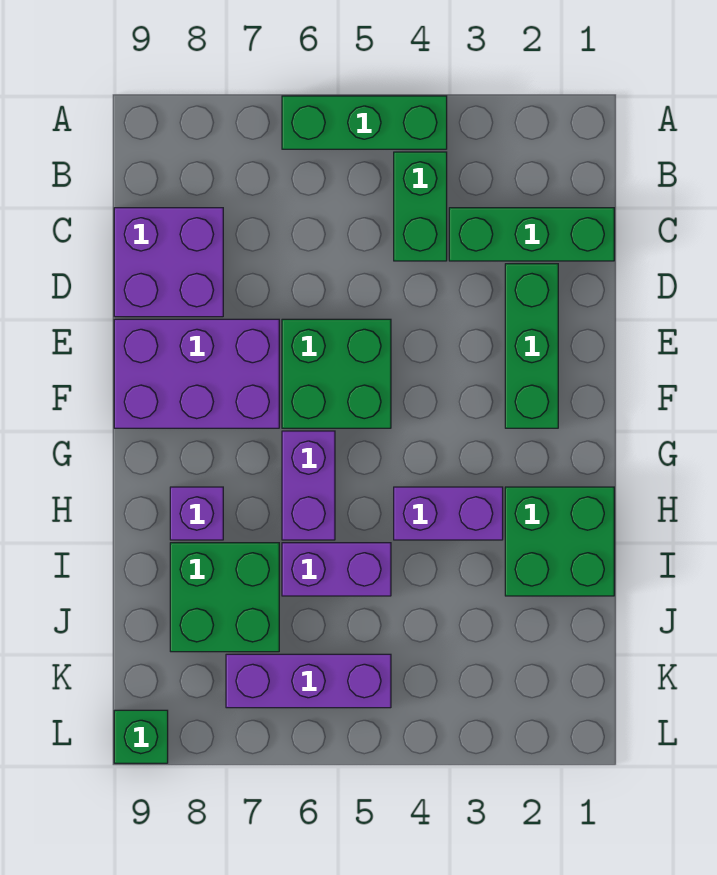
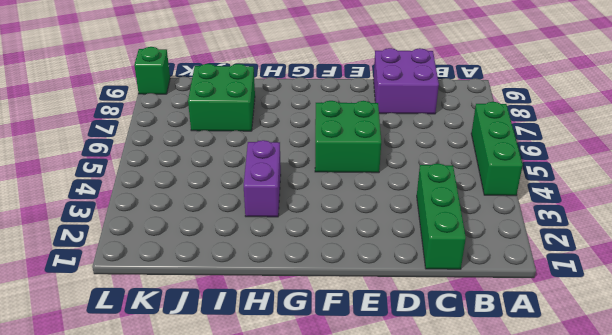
none -> green 1x2 brick [394,152,447,261]
none -> green 1x3 brick [505,264,558,428]
none -> purple 2x3 brick [114,319,279,428]

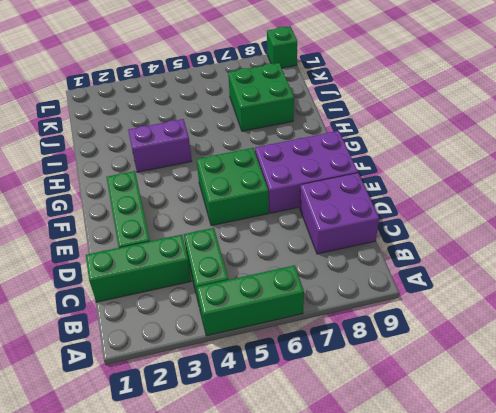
none -> purple 1x2 brick [282,431,335,540]
none -> green 2x2 brick [505,487,614,596]
none -> purple 1x1 brick [170,487,223,540]

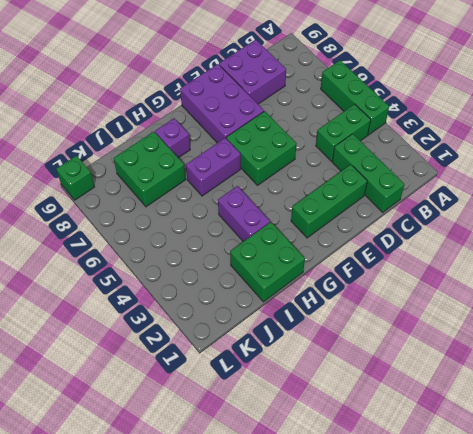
none -> purple 1x2 brick [282,543,391,596]
none -> purple 1x3 brick [226,654,391,708]

